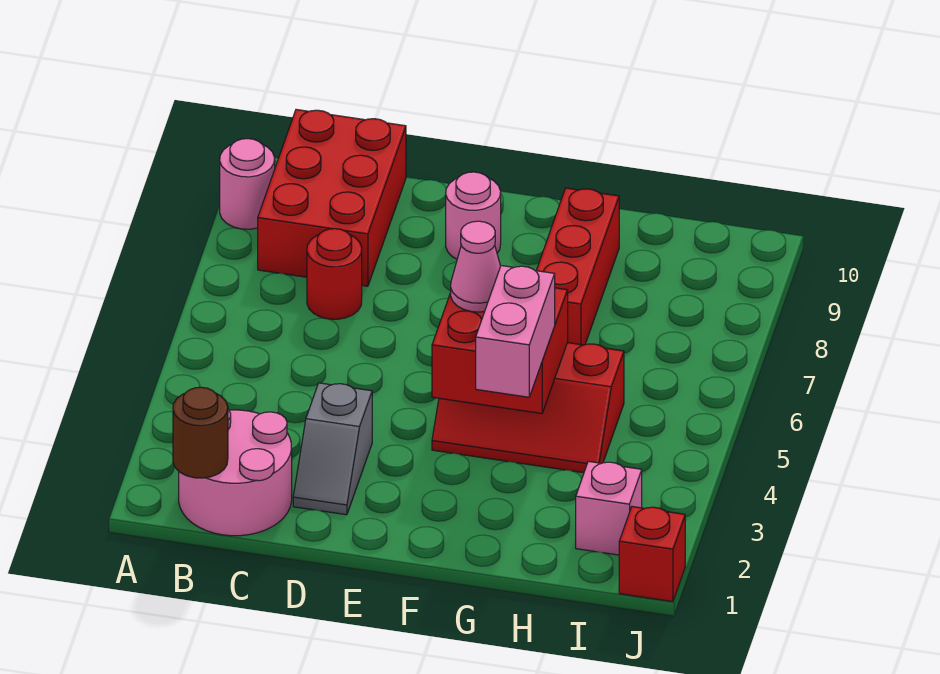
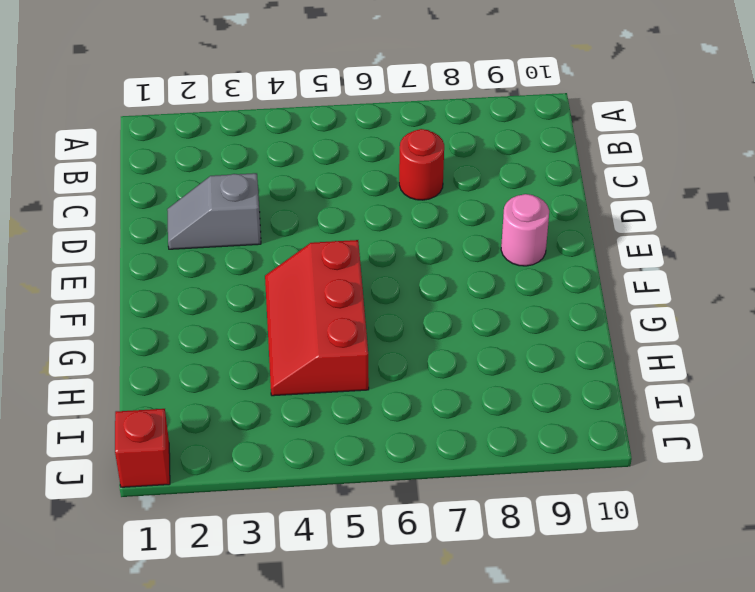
none -> pink 1x1 round brick [220,139,275,229]
none -> pink 2x2 round brick [179,410,292,536]
none -> red 2x3 brick [258,110,406,286]

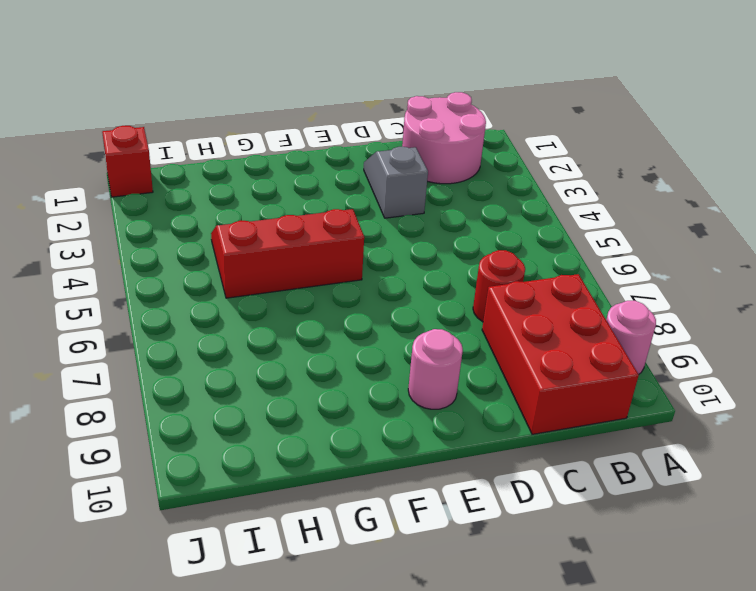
none -> red 1x3 brick [536,188,619,345]
none -> pink 1x1 brick [576,461,642,555]
none -> brown 1x1 round brick [173,387,228,478]

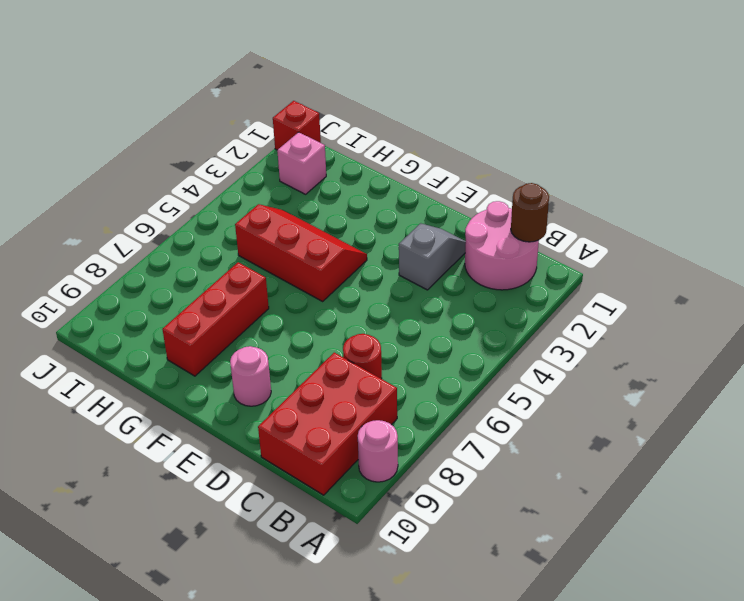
none -> red 2x2 brick [432,288,568,414]
none -> pink 1x1 cone [451,221,500,312]
none -> pink 1x2 brick [476,266,555,397]

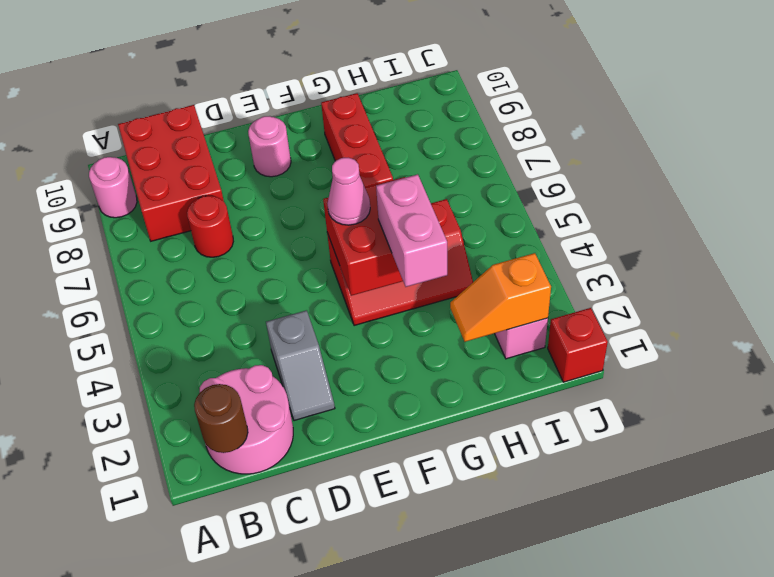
orange 1x2 slope [450,253,551,342] -> none

